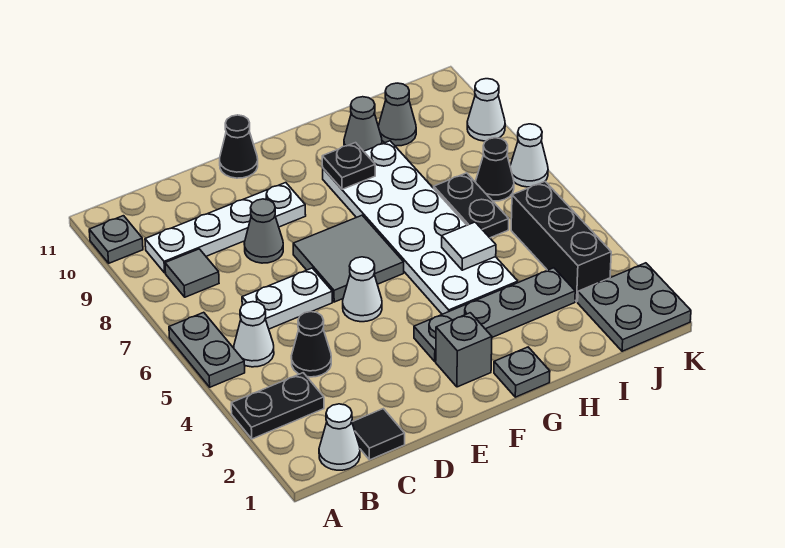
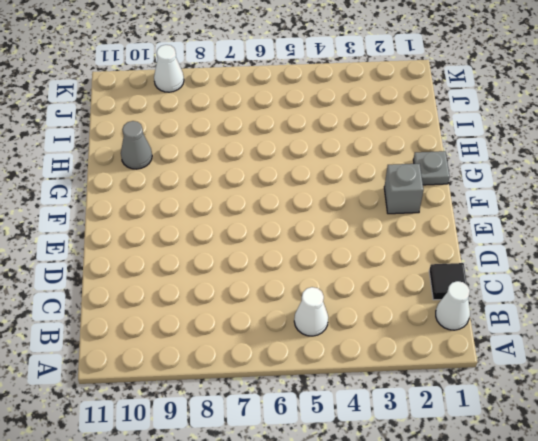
none -> black 1x2 plate [231,373,324,439]
none -> grey 1x2 plate [169,312,245,387]
none -> grey 1x1 plate [89,216,143,263]

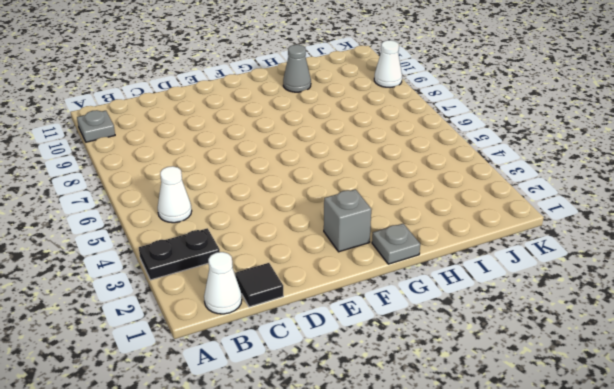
none -> grey 1x2 plate [169,312,245,387]
none -> grey 1x1 tile [165,249,219,297]
none -> white 1x4 plate [145,183,306,273]

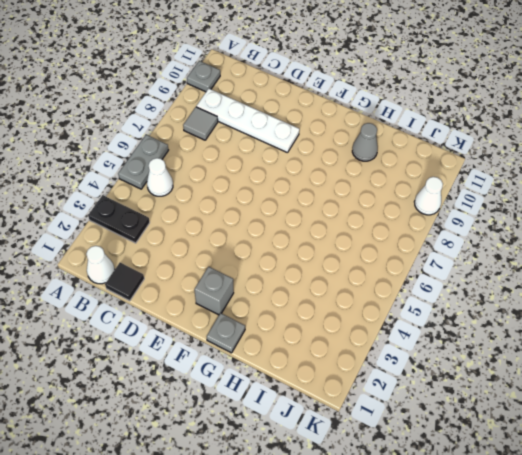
none -> black 1x1 cone [291,312,331,377]
none -> white 1x2 plate [242,268,332,329]
none -> grey 1x1 cone [244,199,283,263]

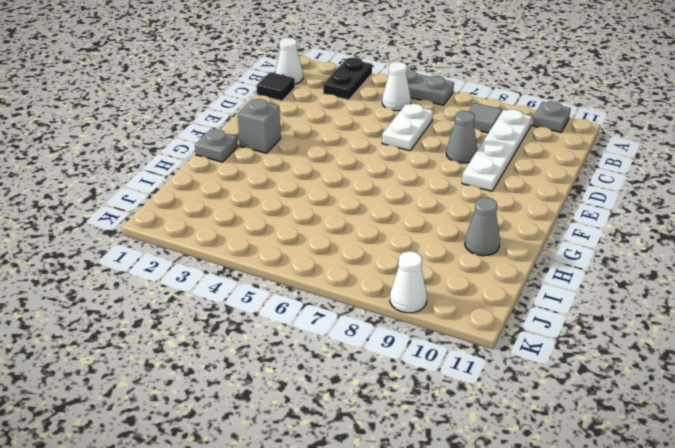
none -> black 1x1 cone [291,312,331,377]
none -> white 1x1 cone [343,257,382,322]
none -> grey 2x2 tile [293,215,404,302]

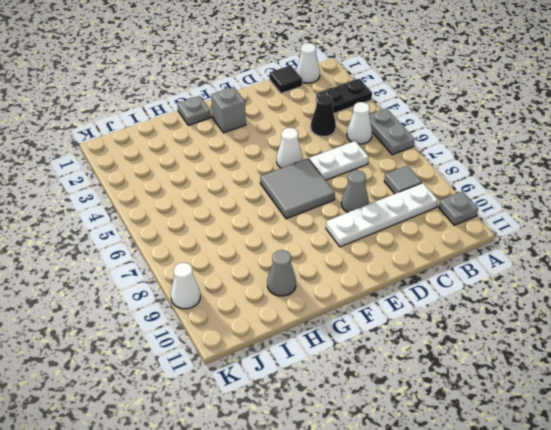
none -> black 1x1 cone [220,115,258,178]
none -> grey 1x4 plate [414,268,575,362]
none -> white 2x6 plate [323,141,518,314]

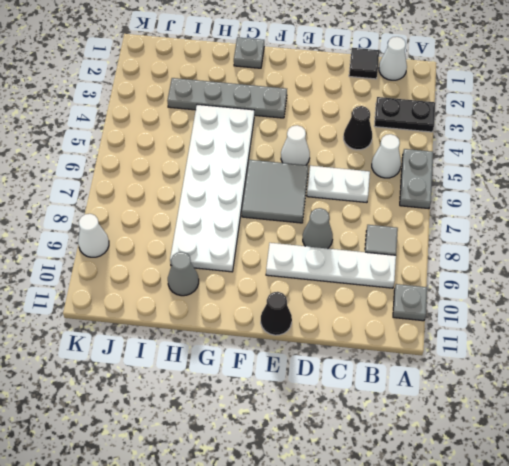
none -> grey 1x1 brick [436,313,492,387]
none -> black 1x2 plate [434,173,509,238]
none -> grey 1x1 cone [378,83,416,146]

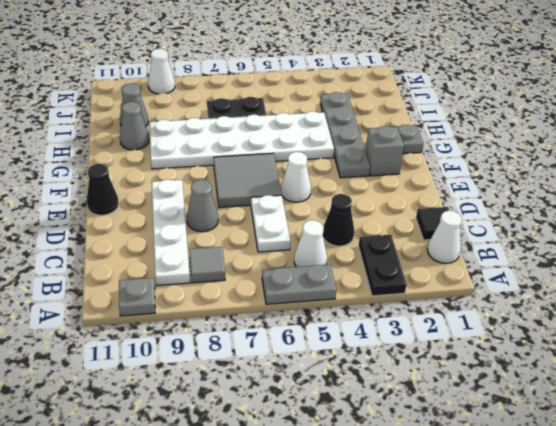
none -> grey 2x2 plate [578,263,691,351]
none -> black 1x3 brick [511,181,611,302]
none -> black 1x1 cone [476,138,514,201]

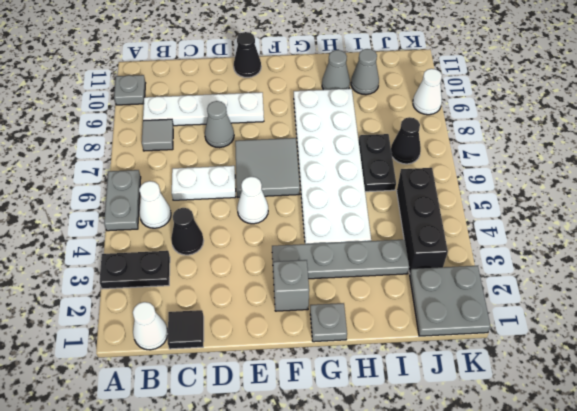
none -> white 1x1 cone [510,124,548,187]
none -> black 1x1 plate [322,143,375,189]
none -> white 1x1 tile [442,222,496,270]

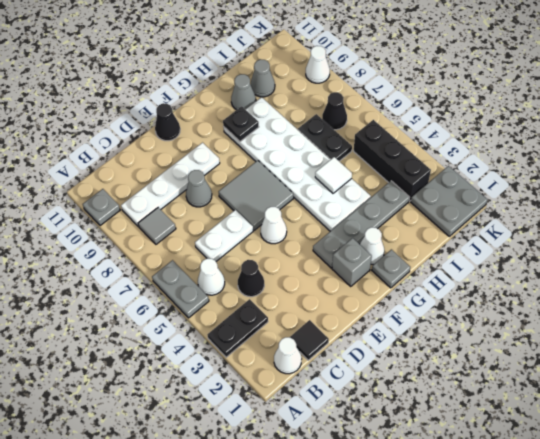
white 1x1 cone [360,227,384,264] -> white 1x1 cone moved to [510,124,548,187]

